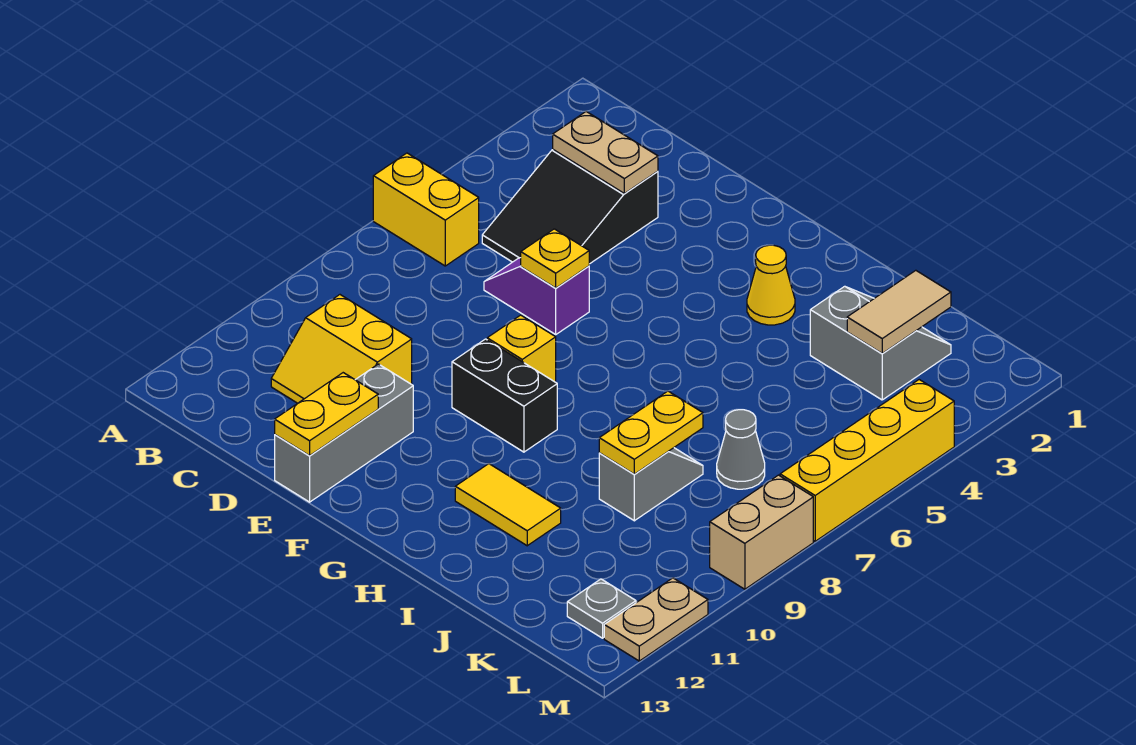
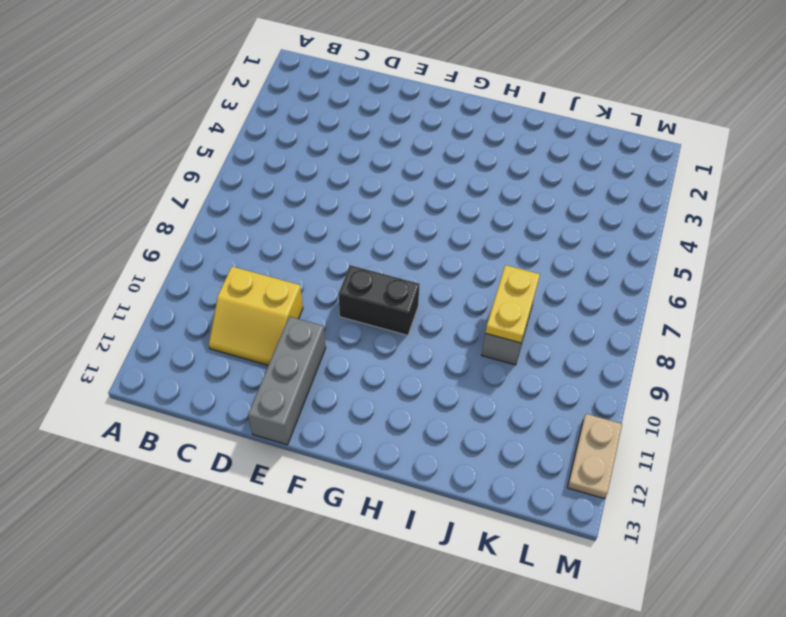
none -> yellow 1x2 brick [373,153,479,266]
none -> black 2x3 slope [482,150,658,264]
none -> purple 1x2 slope [484,258,589,334]

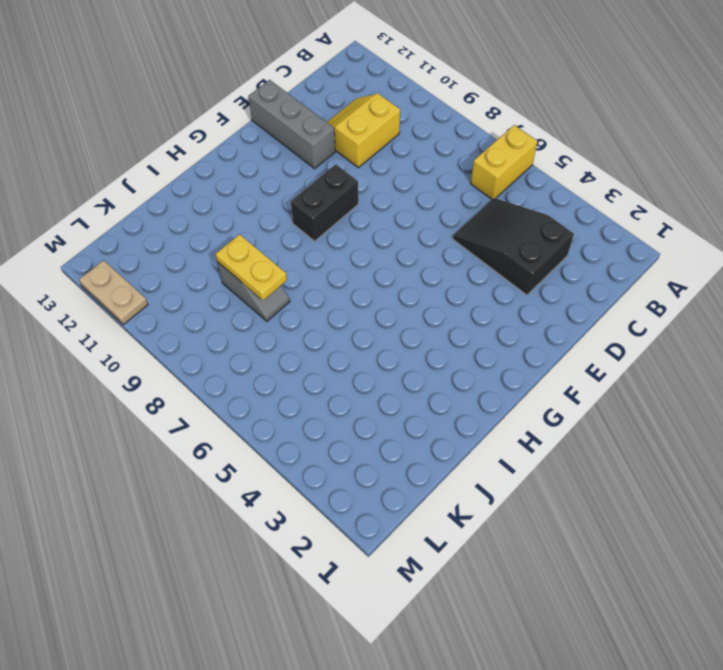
none -> purple 1x2 slope [484,258,589,334]
none -> yellow 1x1 brick [487,315,556,382]
none -> yellow 1x1 cone [747,245,795,325]

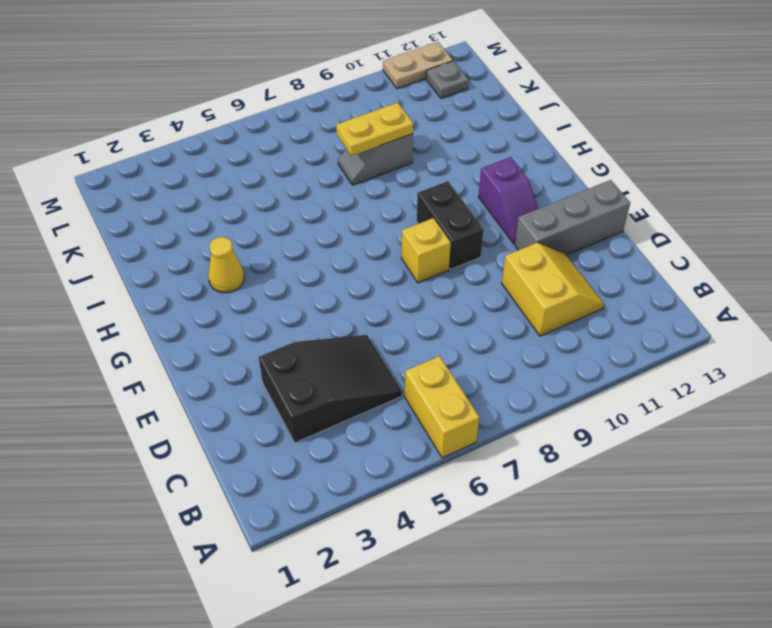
purple 1x2 slope [479,157,538,244] -> purple 1x2 slope moved to [484,258,589,334]
none -> yellow 1x2 tile [455,464,561,546]
none -> grey 2x2 slope [810,286,951,400]
none -> grey 1x1 cone [717,410,765,489]

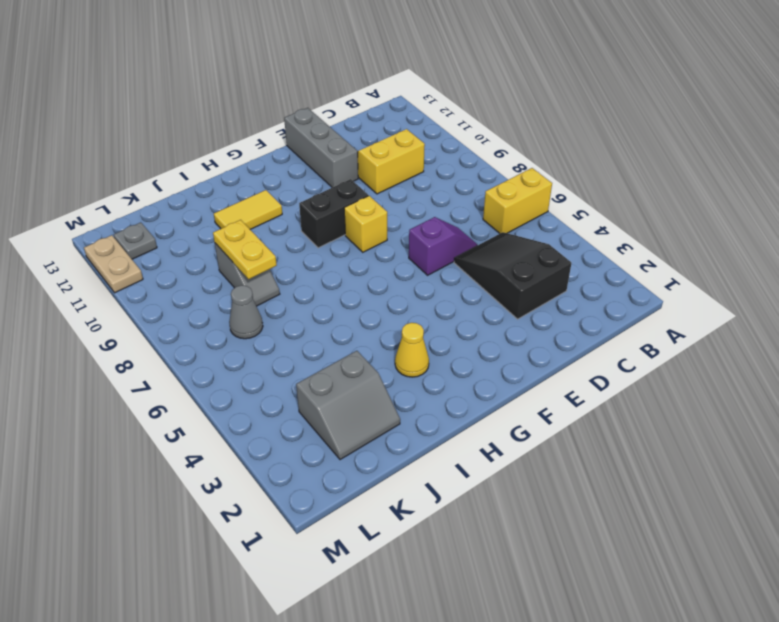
none -> yellow 1x4 brick [780,380,954,541]
none -> tan 1x2 brick [710,475,813,589]
none -> tan 1x2 plate [553,112,658,194]

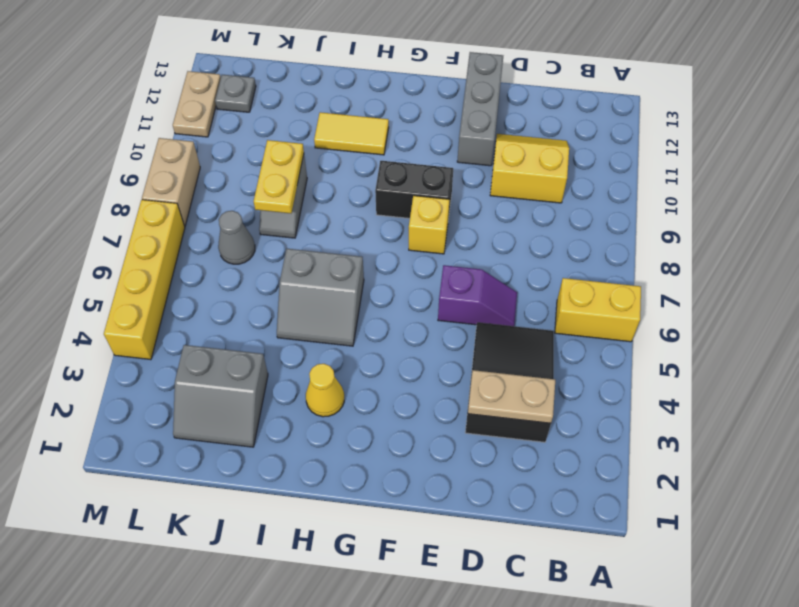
grey 2x2 slope [277,249,364,346] -> none
none -> yellow 1x1 plate [521,229,589,288]
none -> yellow 1x2 plate [275,373,378,456]
none -> tan 1x2 tile [847,270,951,354]

